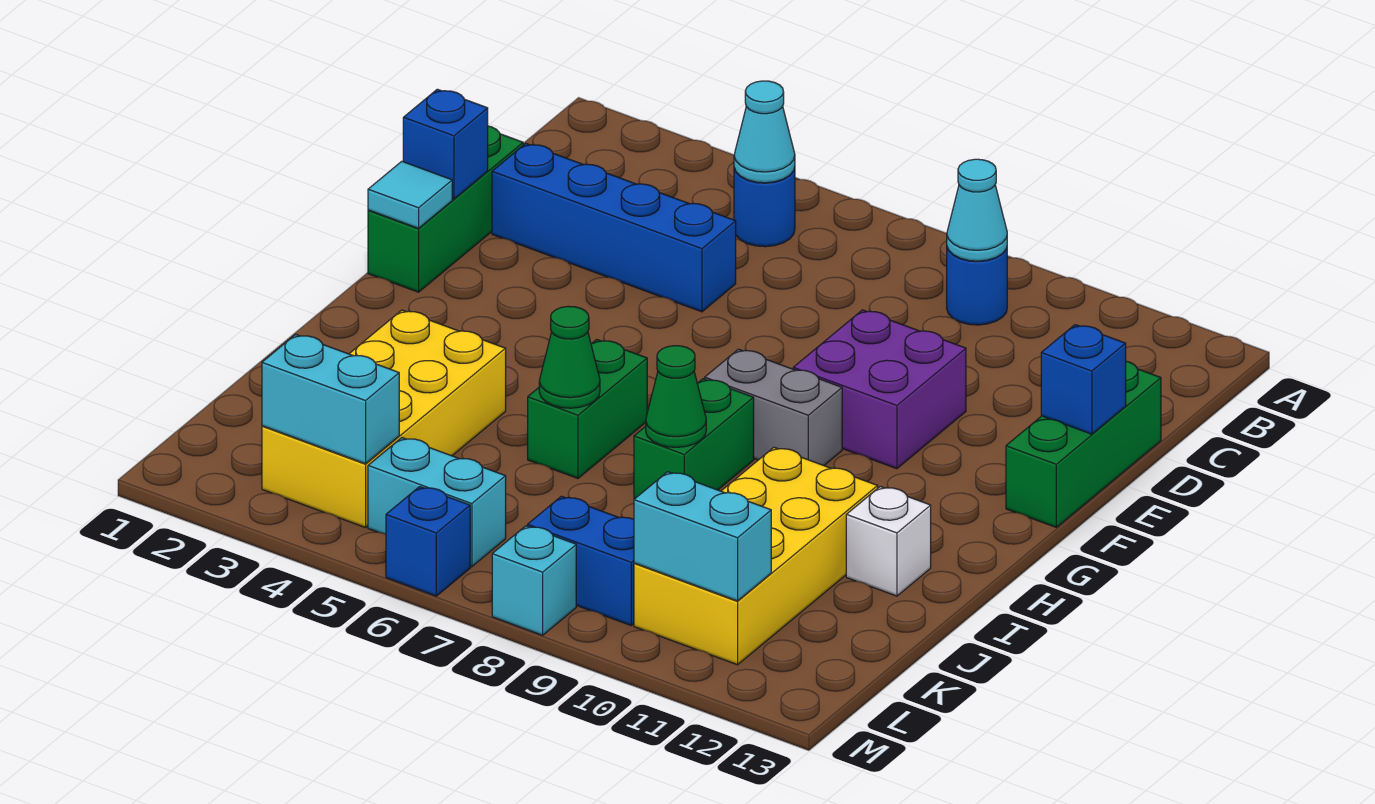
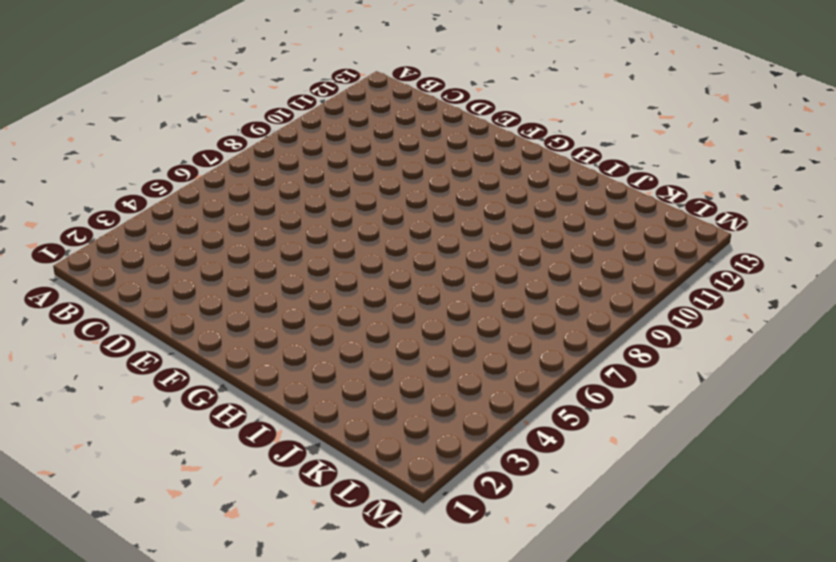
none -> blue 1x1 round brick [734,167,795,247]
none -> blue 1x1 round brick [947,247,1007,325]
none -> green 1x3 brick [368,126,523,292]

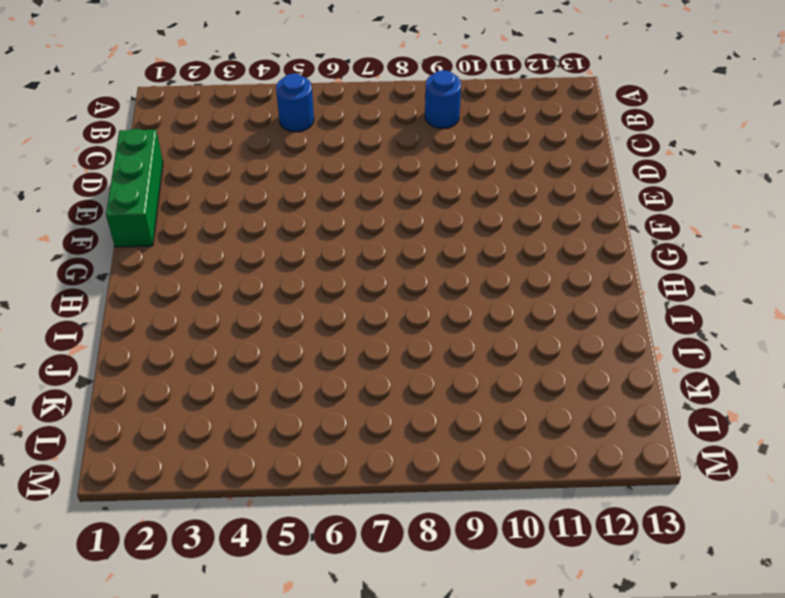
none -> blue 1x4 brick [492,143,736,312]
none -> green 1x3 brick [1006,361,1161,527]
none -> purple 2x2 brick [793,310,966,469]

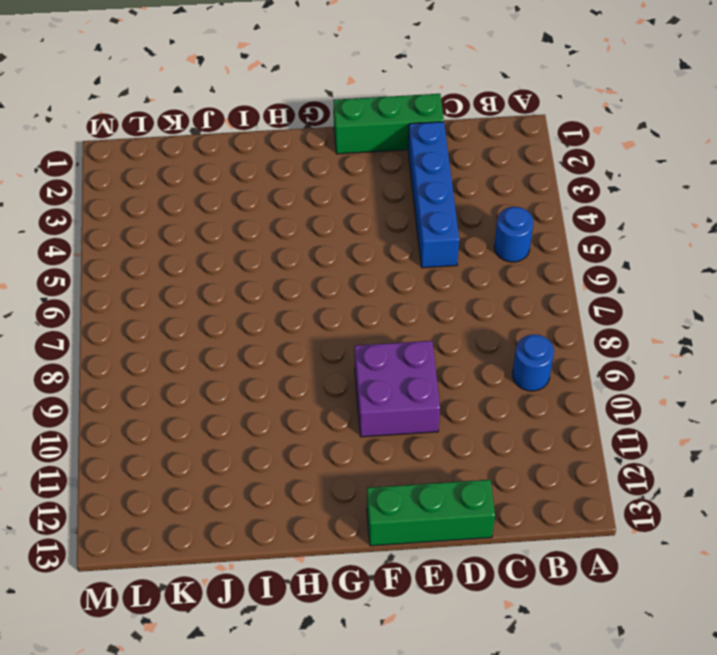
none -> grey 1x2 brick [705,349,842,465]
none -> green 1x2 brick [528,340,647,478]
none -> green 1x2 brick [634,379,754,499]

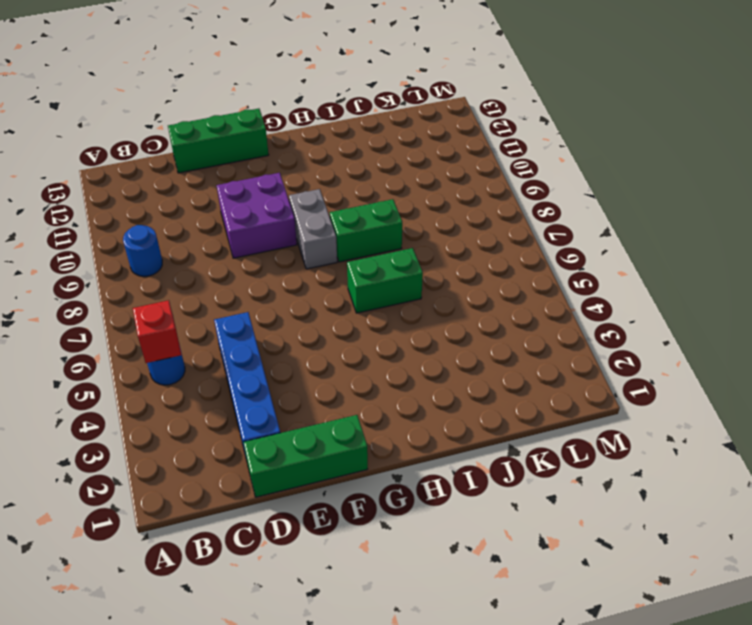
red 1x1 brick [133,300,181,363] -> cyan 1x1 cone [734,81,795,183]
none -> yellow 2x4 brick [262,310,506,528]
none -> yellow 2x4 brick [634,447,878,665]
none -> white 1x1 brick [846,487,931,596]

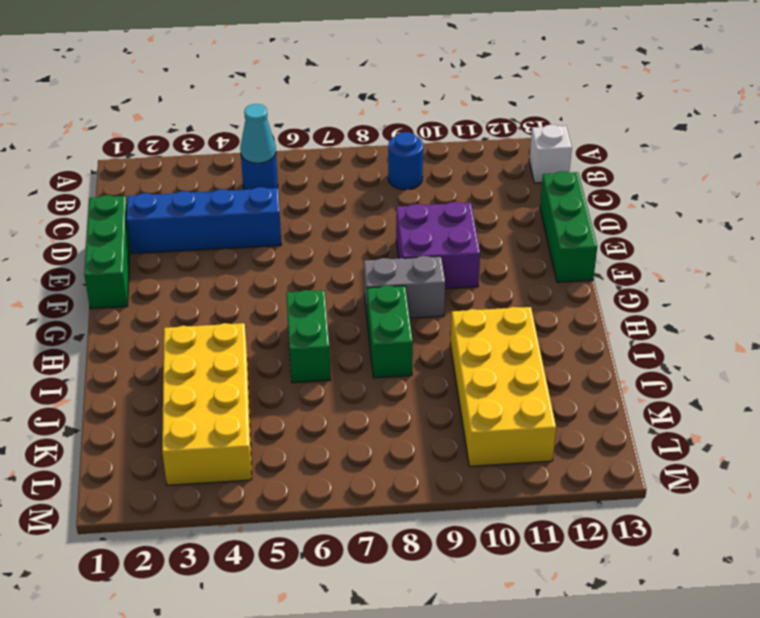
white 1x1 brick [529,125,572,183] -> white 1x1 brick moved to [846,487,931,596]
none -> cyan 1x2 brick [368,438,506,567]
none -> blue 1x2 brick [528,496,634,625]
none -> blue 1x1 brick [386,487,470,596]

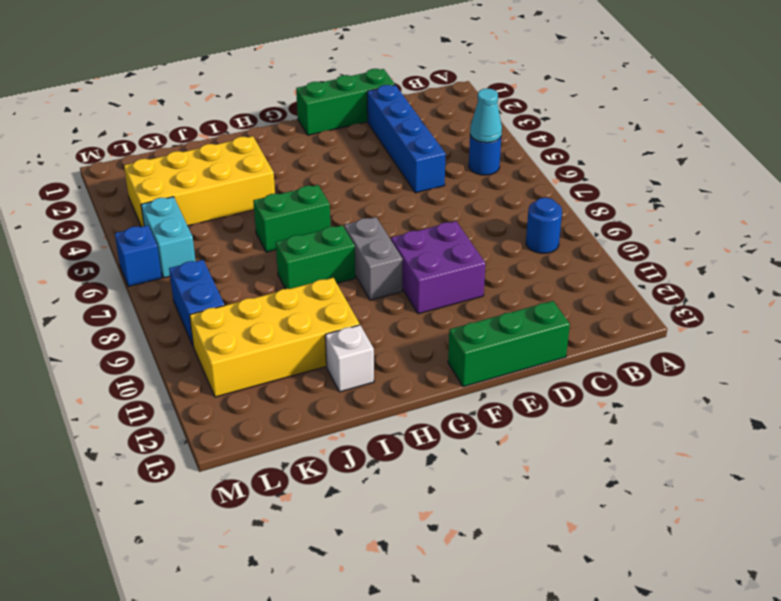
none -> cyan 1x1 brick [492,526,576,635]
none -> cyan 1x1 cone [947,159,1007,261]
none -> blue 1x1 brick [403,89,488,199]

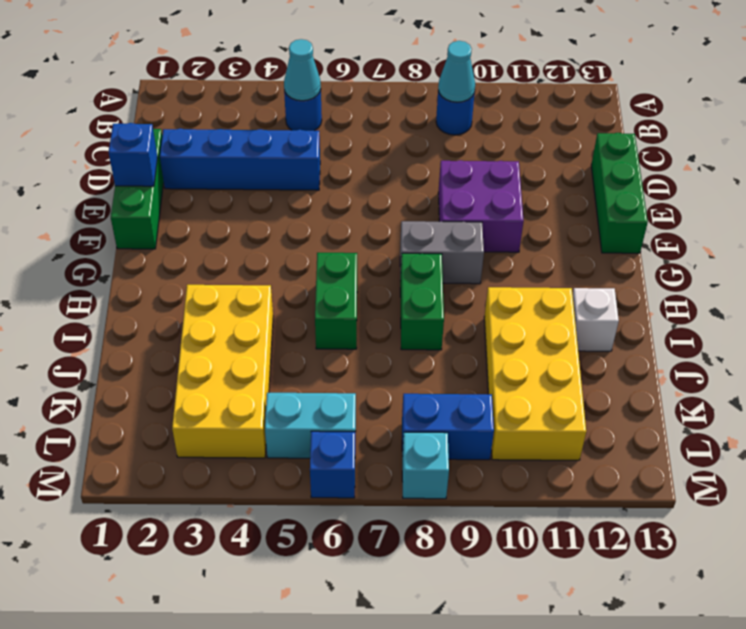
none -> blue 1x1 brick [1041,325,1126,434]
none -> cyan 1x1 tile [368,161,452,228]
none -> green 1x1 cone [539,306,600,408]

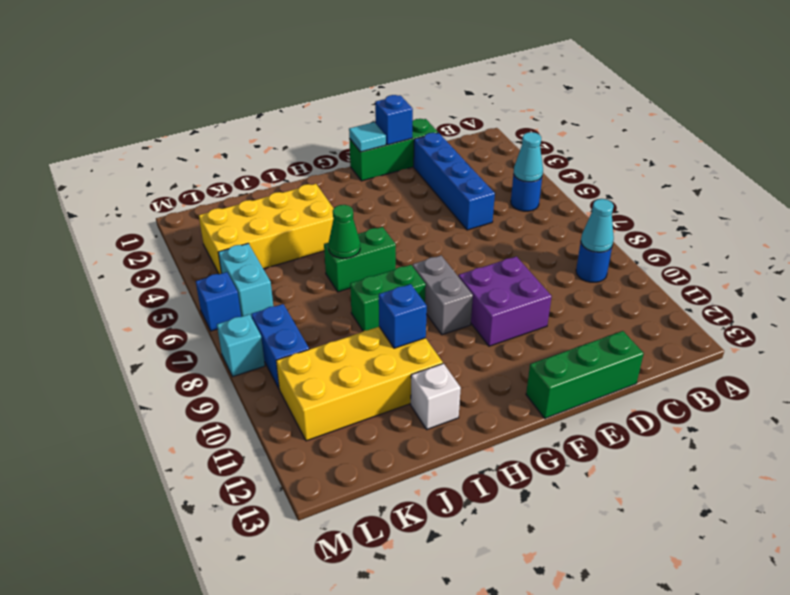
blue 1x1 brick [379,284,427,348] -> blue 1x1 brick moved to [1041,325,1126,434]
none -> green 1x1 cone [646,346,706,447]
none -> cyan 1x2 brick [262,334,399,464]
none -> cyan 1x2 brick [634,472,771,601]

